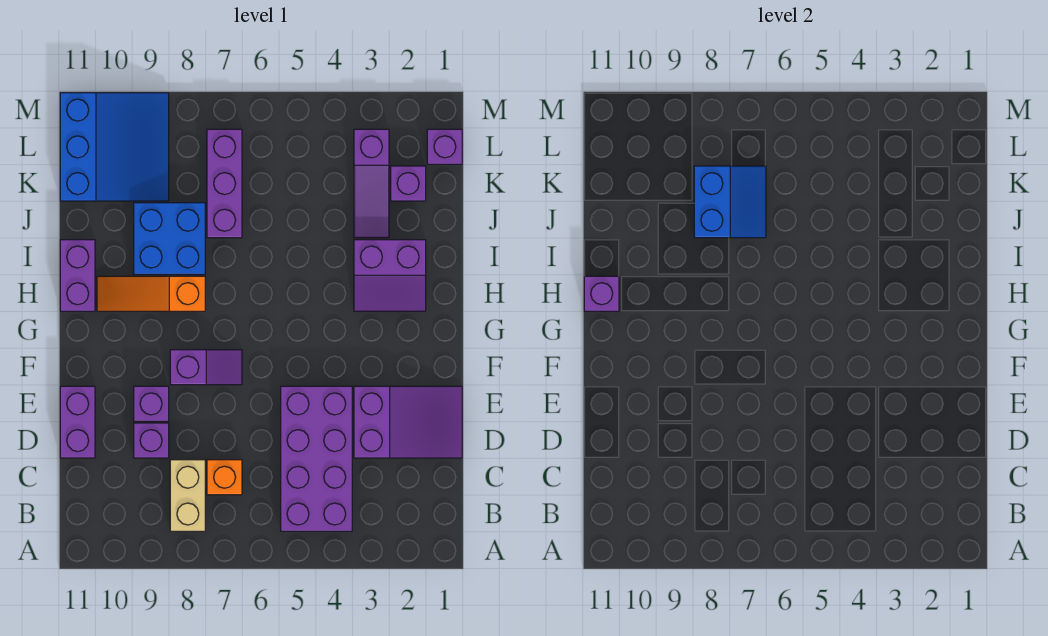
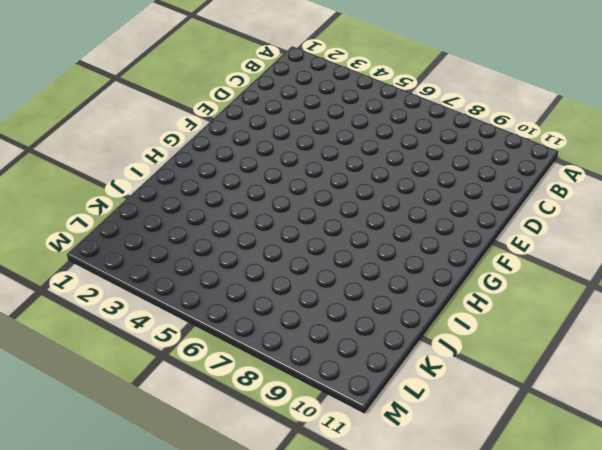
none -> purple 2x4 brick [281,386,352,531]
none -> tan 1x2 brick [170,460,205,531]
none -> orange 1x1 brick [207,460,242,495]

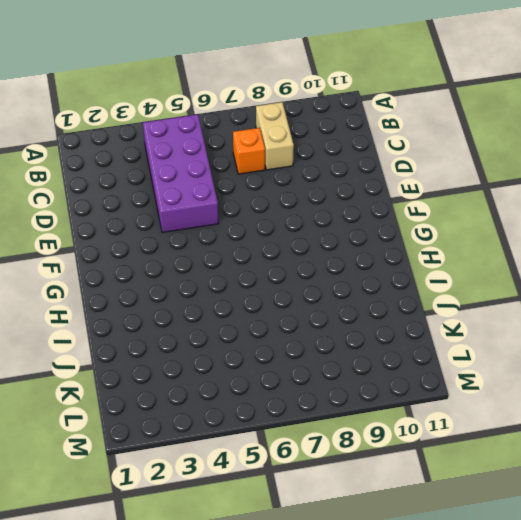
none -> purple 2x3 slope [354,386,462,458]
none -> purple 1x1 brick [134,423,169,458]
none -> purple 1x2 brick [60,386,95,458]

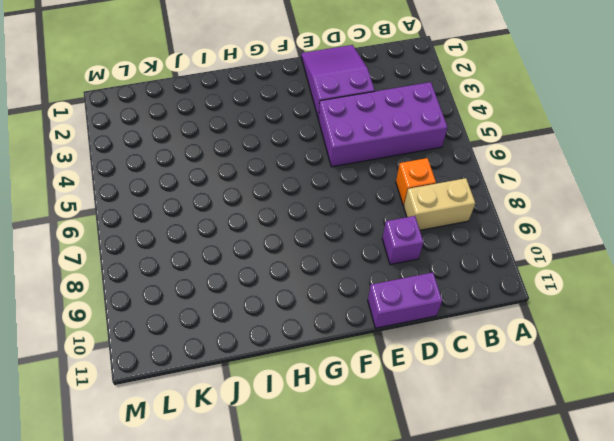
none -> purple 1x1 brick [134,386,169,421]
none -> purple 1x2 slope [170,350,242,385]
none -> purple 2x2 slope [354,240,426,311]

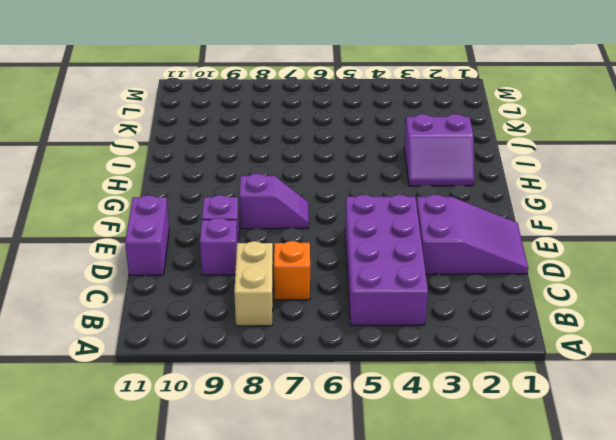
none -> orange 1x3 slope [97,276,205,311]
none -> purple 1x2 brick [60,240,95,311]
none -> blue 2x2 brick [134,203,205,274]

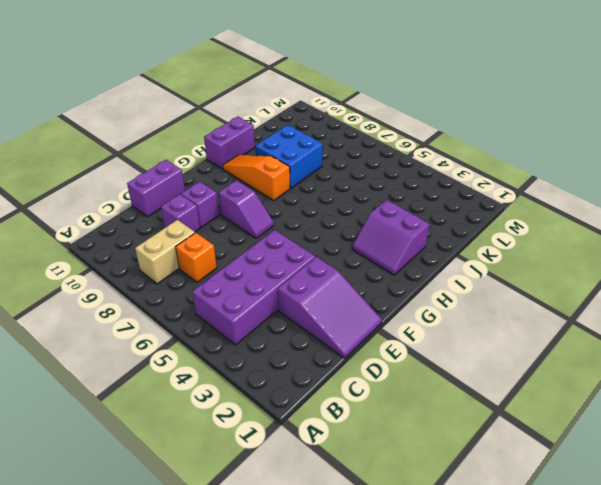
none -> purple 1x3 slope [354,129,389,238]
none -> purple 1x3 brick [207,129,242,238]
none -> purple 1x1 brick [391,166,426,201]

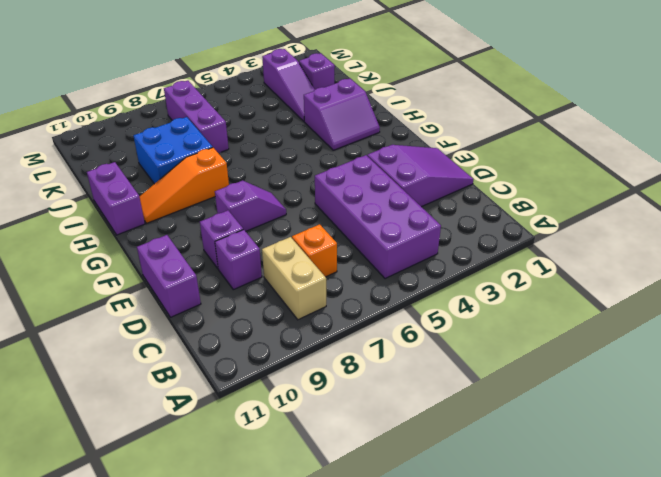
none -> blue 3x3 slope [60,93,169,201]
none -> purple 1x1 brick [427,129,462,164]
none -> purple 1x1 brick [584,276,619,311]

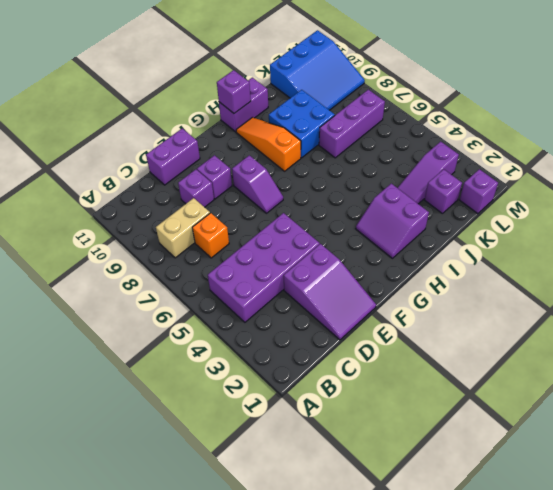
none -> blue 2x2 slope [694,166,766,238]

